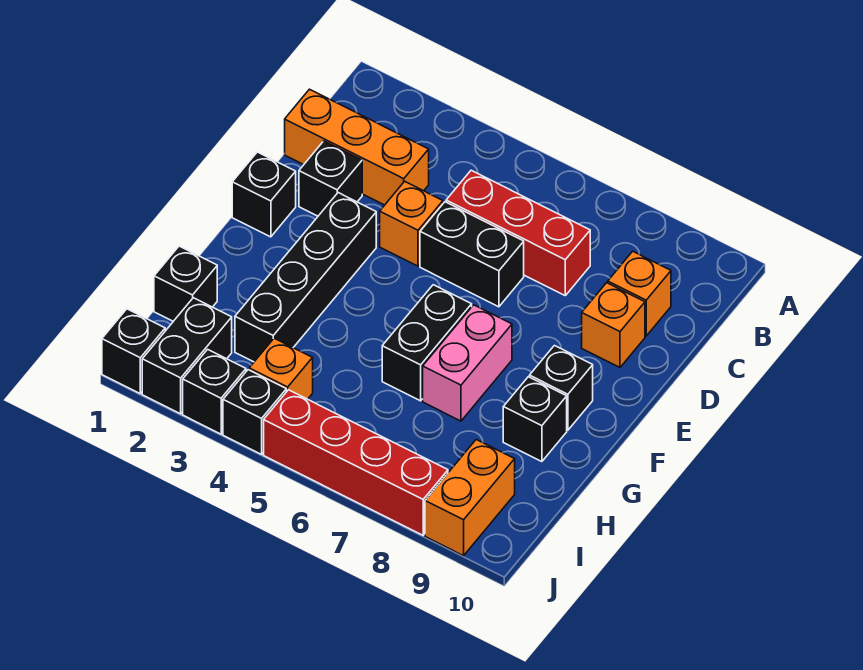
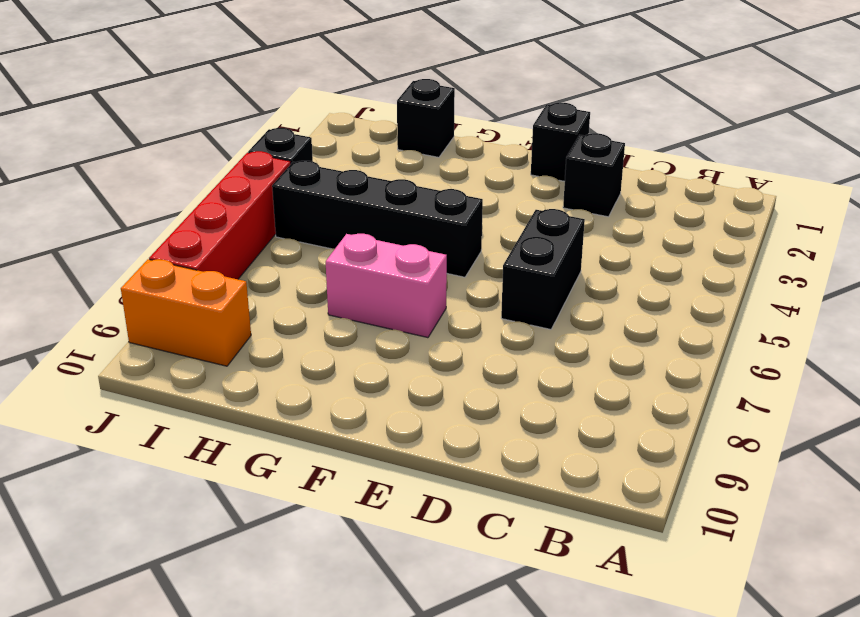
black 1x4 brick [272,161,483,277] -> black 1x4 brick moved to [235,193,376,362]
none -> orange 1x3 brick [285,89,429,205]
none -> red 1x3 brick [446,170,590,295]
none -> orange 1x1 brick [608,251,671,336]

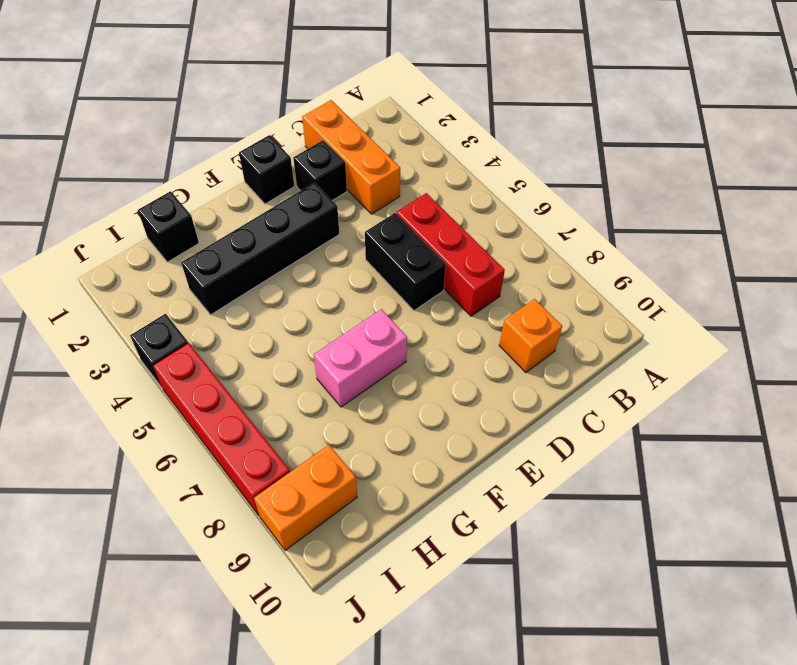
none -> orange 1x1 brick [380,181,443,266]
none -> orange 1x1 brick [582,283,645,367]
none -> black 1x2 brick [382,285,472,401]

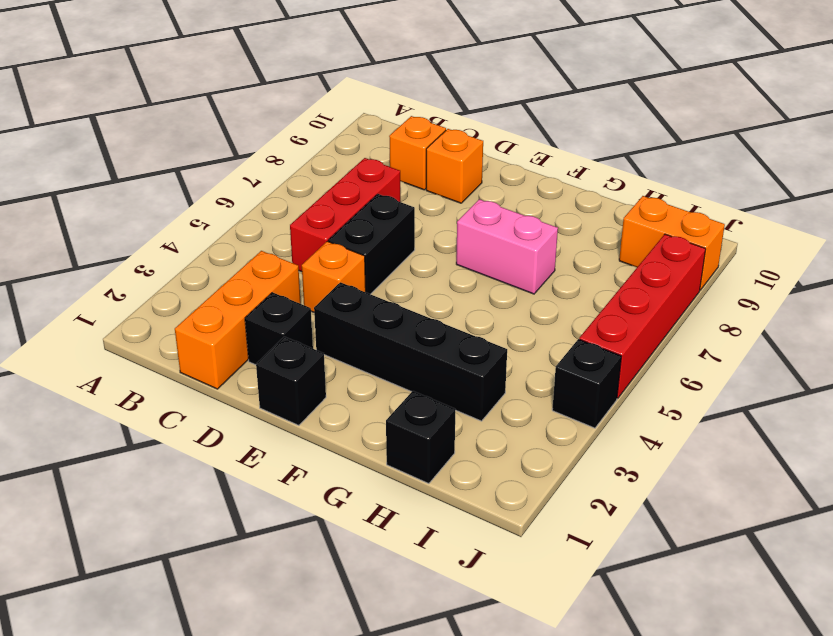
none -> black 1x2 brick [382,285,472,401]
none -> black 1x1 brick [530,346,593,430]
none -> black 1x1 brick [503,377,567,462]

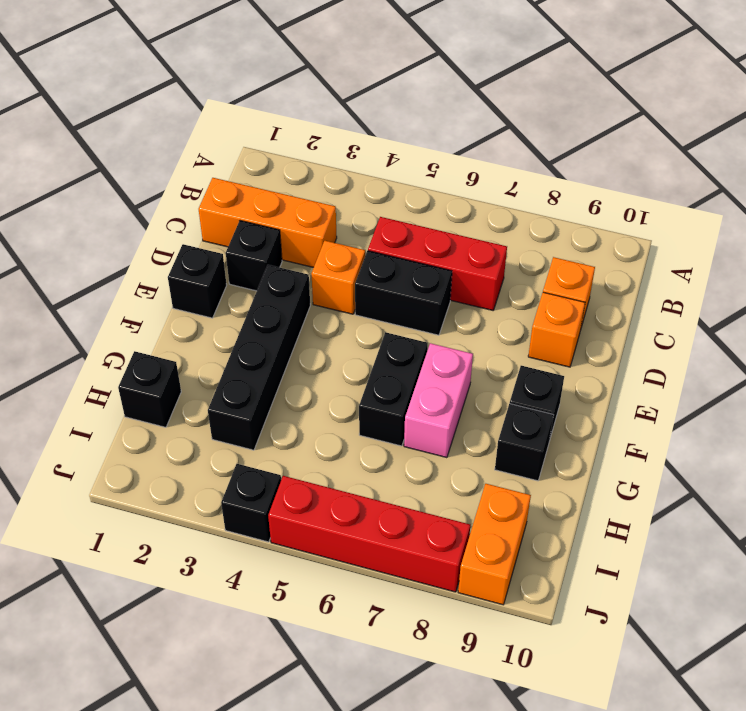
none -> black 1x2 brick [142,298,232,414]
none -> orange 1x1 brick [249,338,313,399]
none -> black 1x1 brick [102,309,165,393]

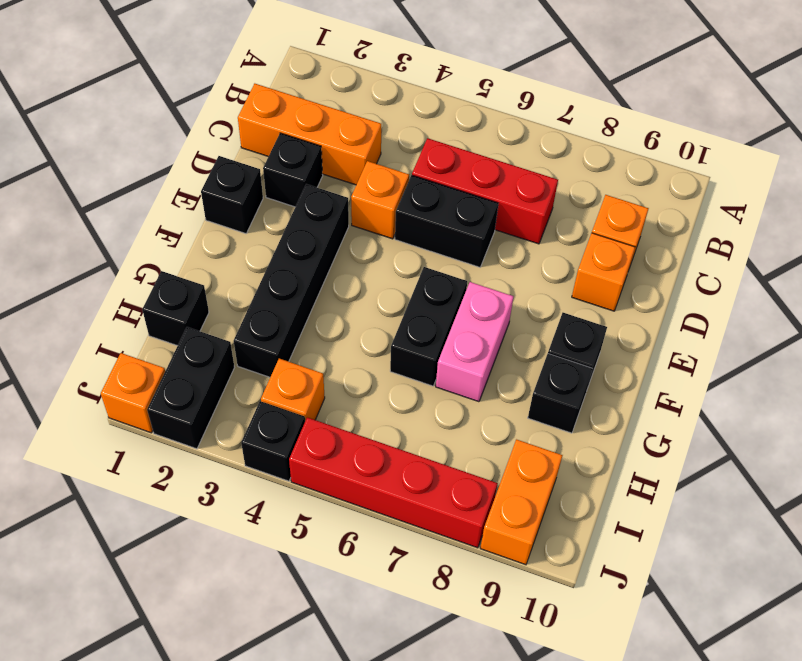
orange 1x1 brick [101,353,165,433] -> black 1x1 brick [102,309,165,393]
none -> black 1x1 brick [183,349,246,434]

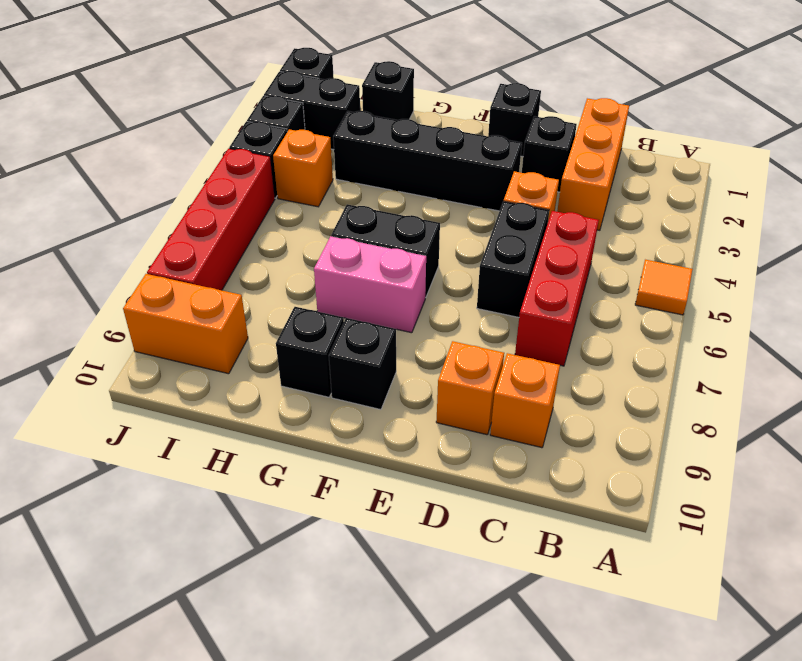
orange 1x1 tile [635,260,693,315] -> none

